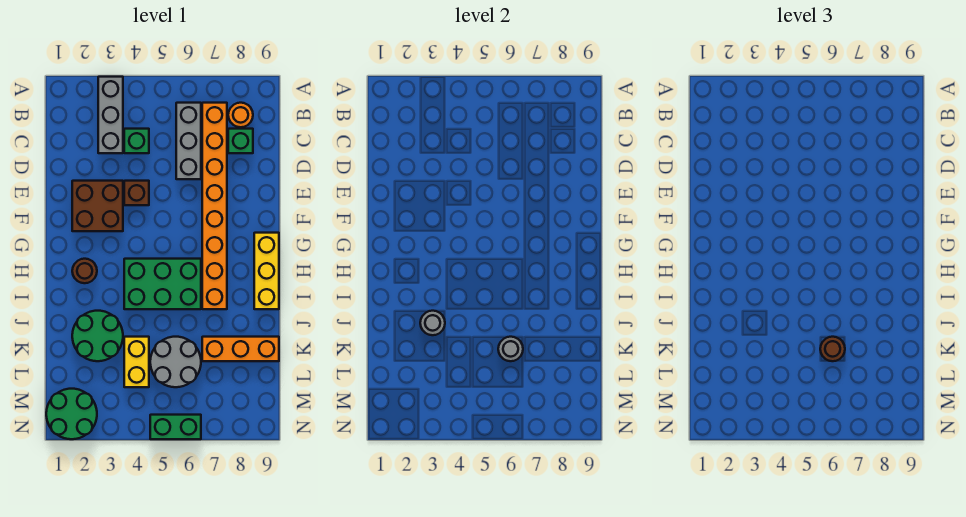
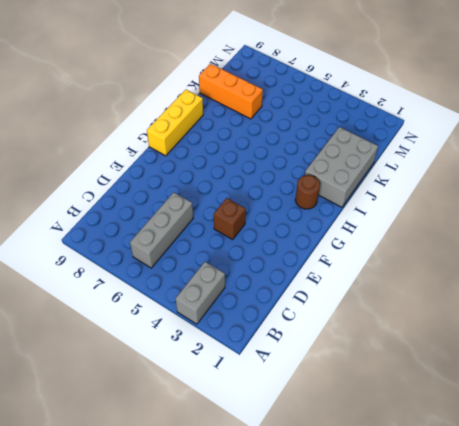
grey 1x2 brick [176,262,225,324] -> grey 1x3 brick [98,77,123,153]
grey 2x3 brick [305,127,378,207] -> green 2x2 round brick [72,311,123,361]
none -> orange 1x8 brick [202,103,227,309]
none -> orange 1x1 round brick [228,103,253,127]
none -> green 1x1 brick [124,129,149,153]

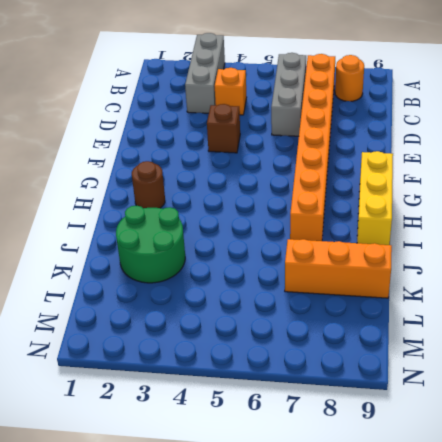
orange 1x1 brick [215,68,247,115] -> green 1x1 brick [124,129,149,153]
none -> green 1x1 brick [228,129,253,153]
none -> brown 2x2 brick [72,181,123,231]
none -> green 2x3 brick [124,259,201,309]

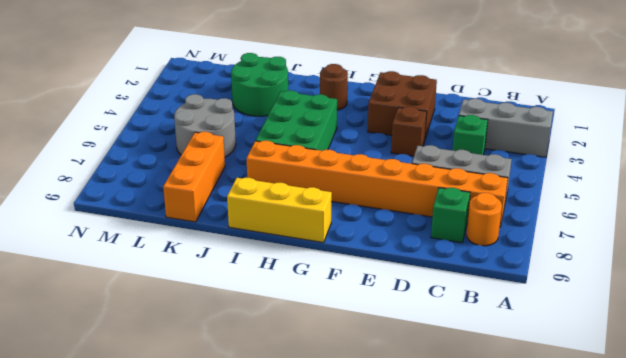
none -> yellow 1x2 brick [124,337,149,387]
none -> green 2x2 round brick [46,389,97,439]
none -> green 1x2 brick [150,415,201,439]

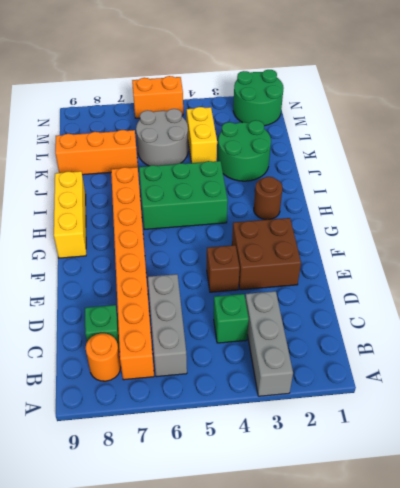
orange 1x2 brick [132,76,183,118] -> green 1x2 brick [150,415,201,439]
none -> grey 1x1 round brick [420,311,445,335]
none -> grey 1x1 round brick [498,337,523,361]
none -> brown 1x1 round brick [820,337,845,361]

